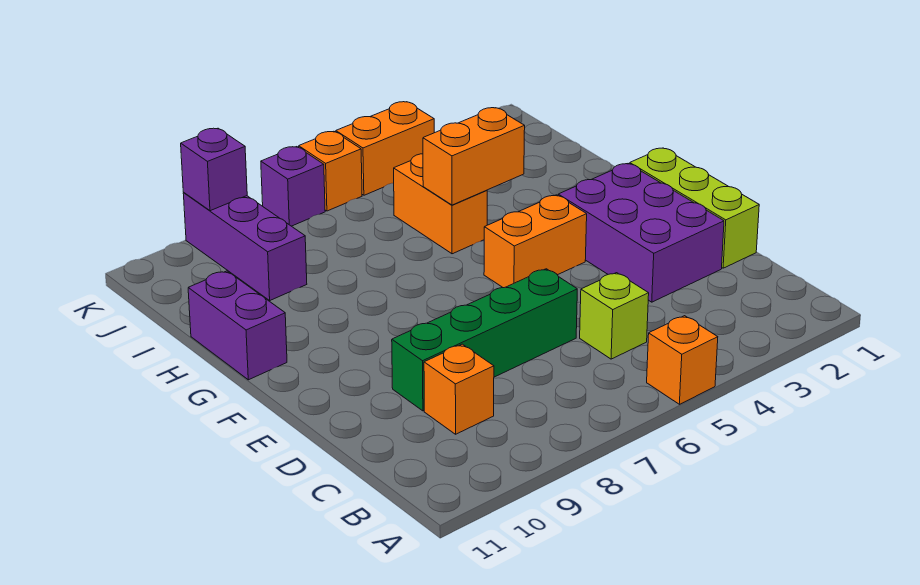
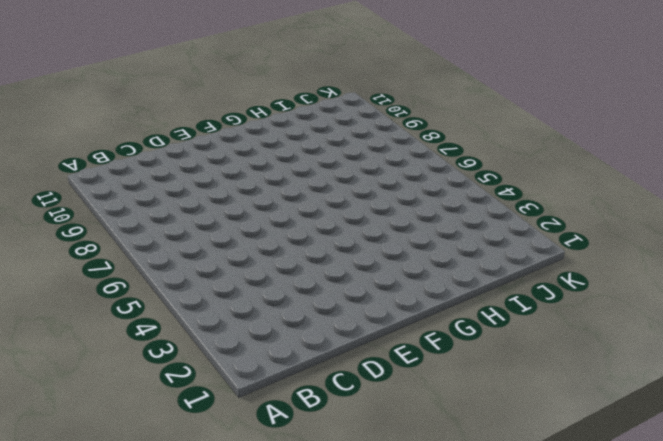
none -> orange 1x1 brick [647,316,718,404]
none -> lime 1x1 brick [580,273,649,359]
none -> orange 1x1 brick [424,344,494,434]

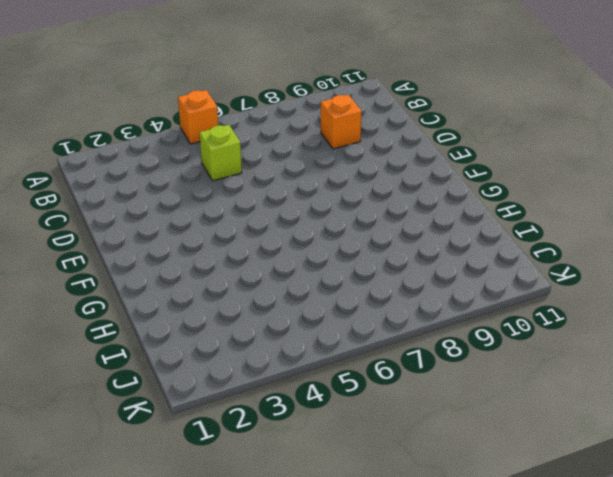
none -> lime 1x3 brick [630,148,759,268]
none -> purple 2x3 brick [558,164,724,302]
none -> green 1x4 brick [392,269,577,411]

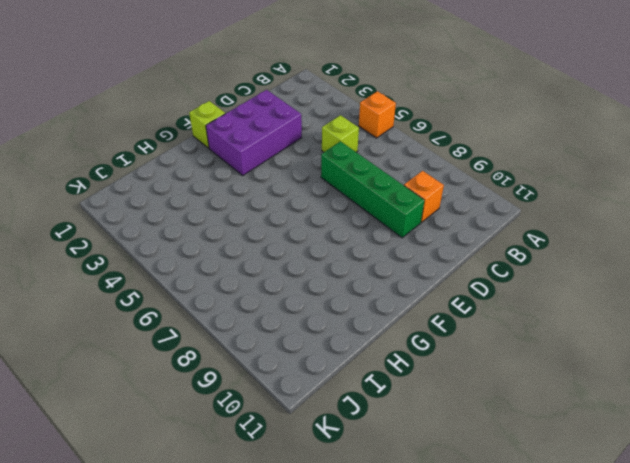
lime 1x1 brick [189,101,225,148] -> lime 1x3 brick [630,148,759,268]
none -> orange 1x2 brick [484,195,587,288]
none -> purple 1x2 brick [188,271,287,380]
none -> orange 1x2 brick [394,154,487,254]

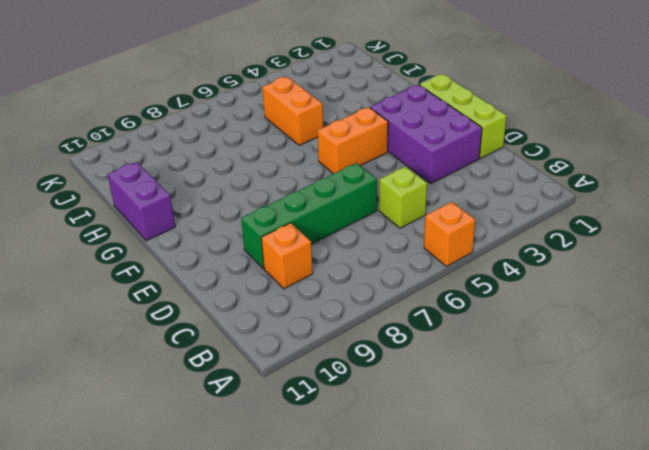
none -> purple 1x3 brick [183,193,307,300]
none -> orange 1x2 brick [336,102,434,195]
none -> orange 1x1 brick [299,131,362,211]

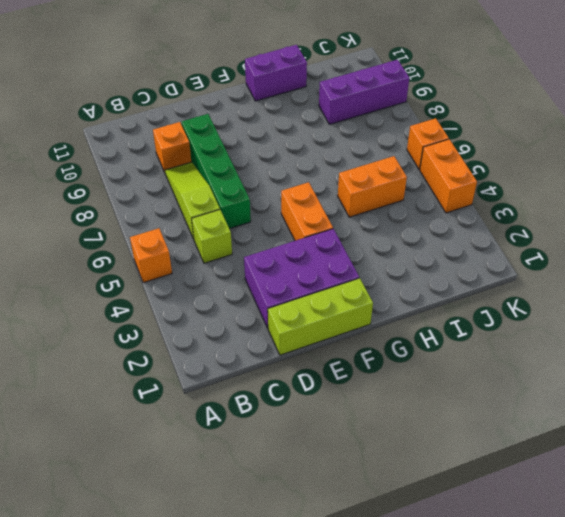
lime 1x3 slope [165,162,220,239] -> none
none -> purple 1x1 brick [261,147,325,226]
none -> orange 1x2 brick [423,108,525,205]
none -> purple 1x1 brick [181,128,247,211]

